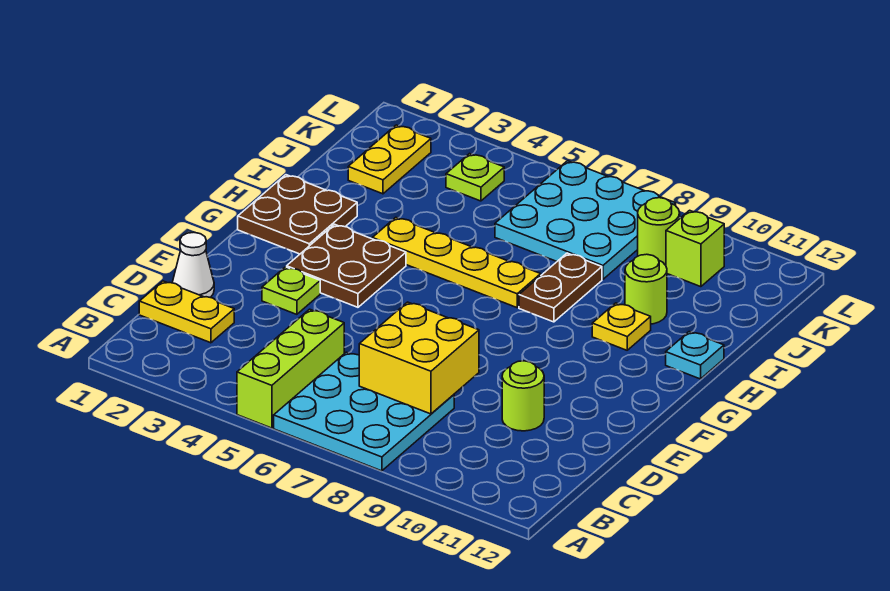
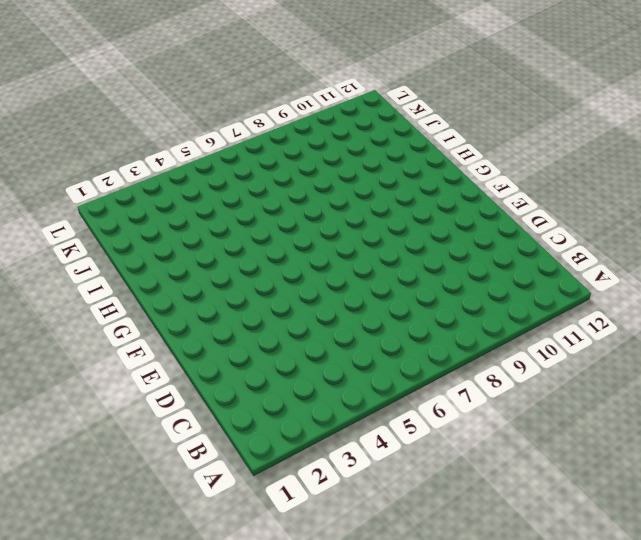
none -> lime 1x3 brick [237,309,344,428]
none -> cyan 3x3 plate [274,352,454,471]
none -> yellow 1x2 plate [139,281,234,343]

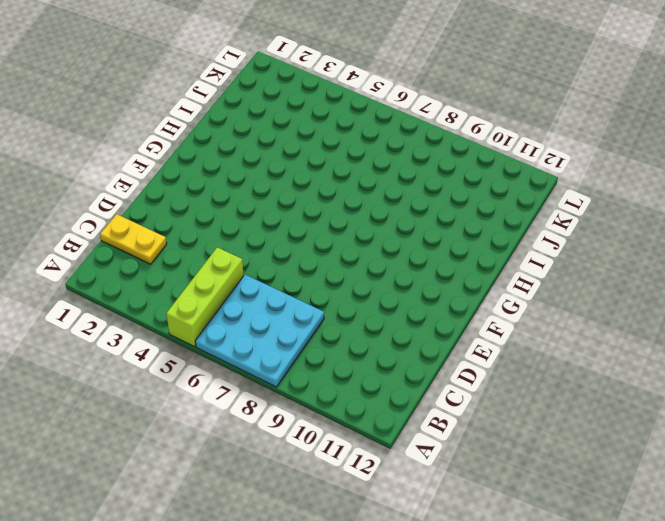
none -> white 1x1 cone [172,233,214,297]
none -> lime 1x1 round brick [502,361,544,431]
none -> lime 1x1 plate [262,267,320,314]

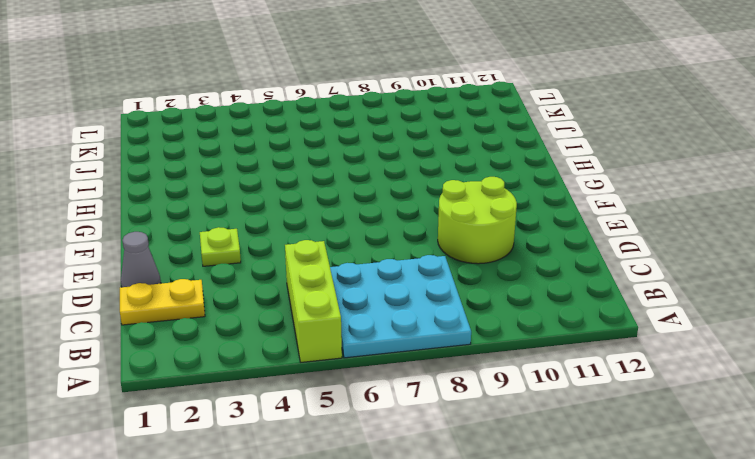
grey 1x1 cone [121,232,161,287] -> white 1x1 cone [172,233,214,297]
lime 2x2 round brick [438,177,517,264] -> lime 1x1 round brick [502,361,544,431]
none -> brown 2x2 plate [287,224,406,307]
none -> brown 2x2 plate [238,175,357,254]
none -> yellow 1x4 plate [372,217,541,308]

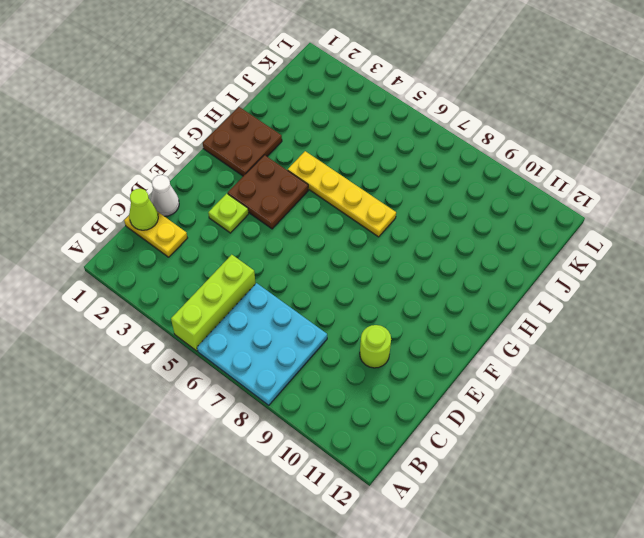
lime 1x1 cone [129,189,158,230] -> none
none -> brown 1x2 plate [519,253,602,322]
none -> yellow 1x1 plate [592,303,651,350]
none -> cyan 1x1 plate [666,332,724,379]

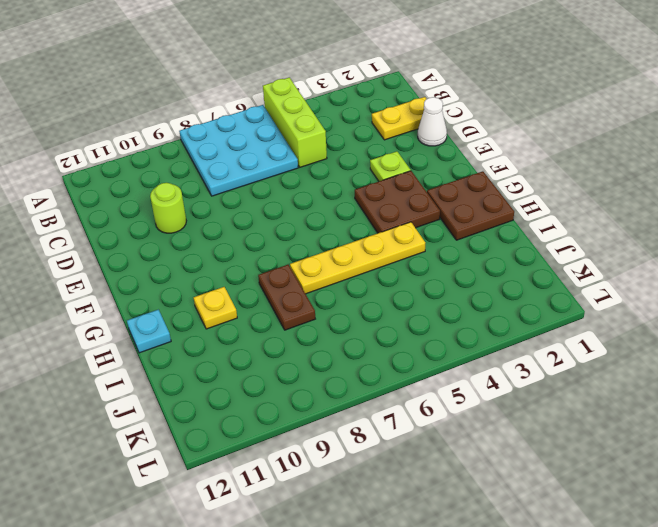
none -> lime 1x1 round brick [625,254,667,324]
none -> yellow 1x2 plate [348,125,431,194]
none -> cyan 3x3 plate [495,161,676,279]

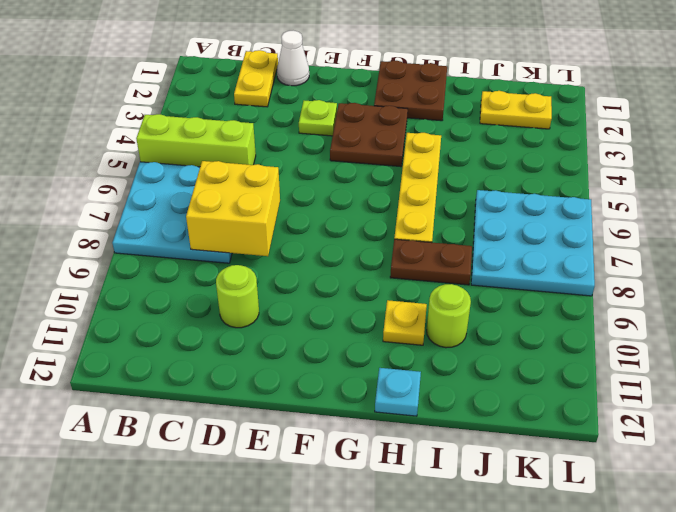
none -> lime 1x1 plate [446,154,504,201]
none -> lime 1x1 round brick [638,198,680,265]
none -> lime 1x1 brick [666,210,724,287]

